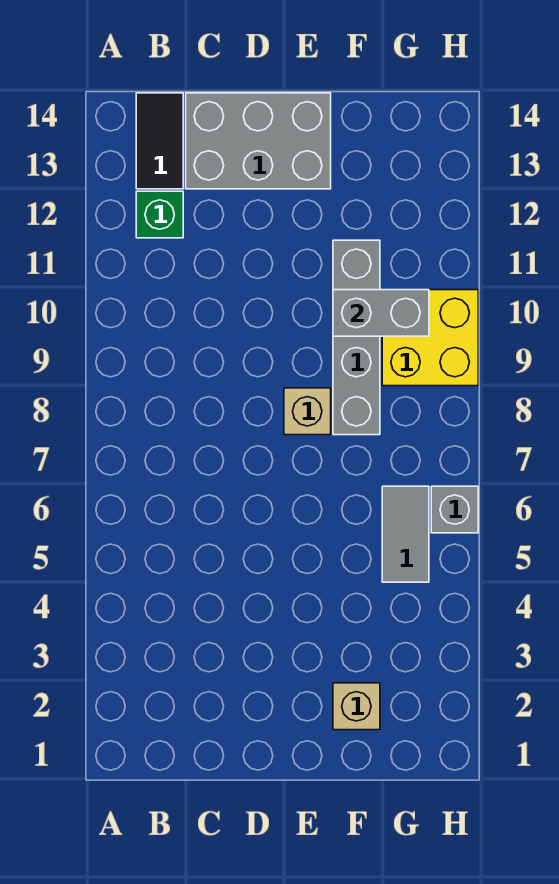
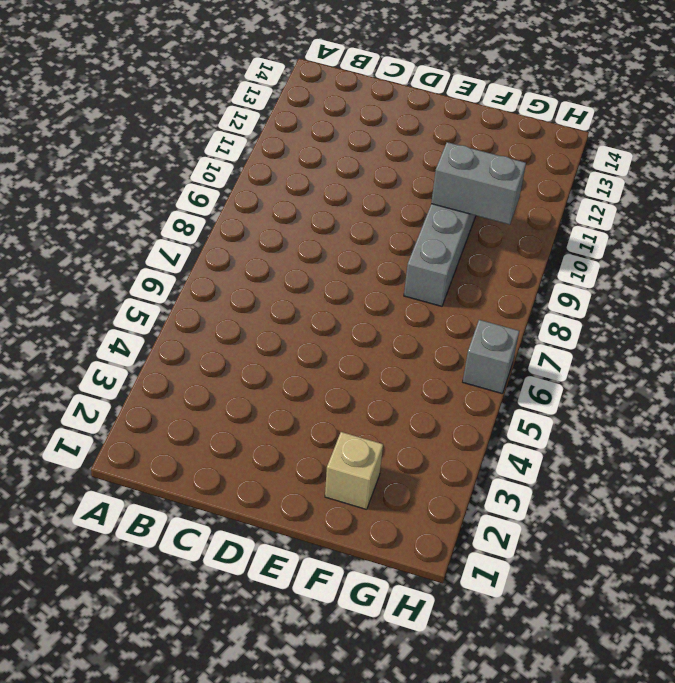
none -> green 1x1 brick [136,191,183,238]
none -> black 1x2 tile [136,93,183,189]

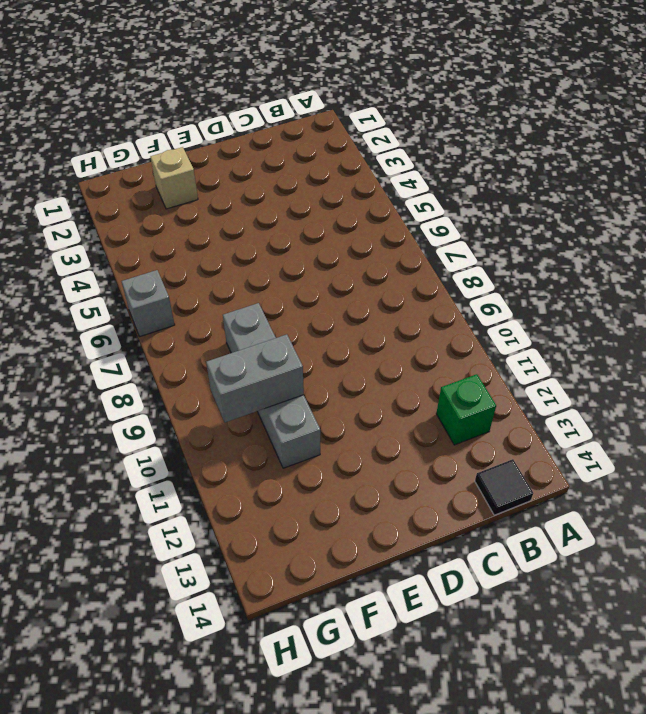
black 1x1 tile [475,459,533,515] -> black 1x2 tile [136,93,183,189]
none -> grey 2x3 brick [186,93,331,189]
none -> tan 1x1 brick [284,388,331,435]

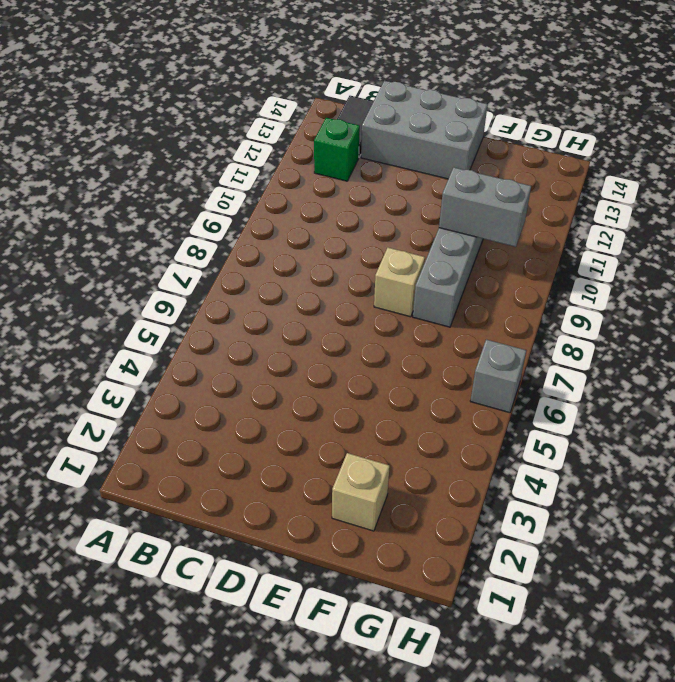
none -> grey 1x2 tile [382,486,429,582]
none -> yellow 2x2 brick [382,290,478,386]

